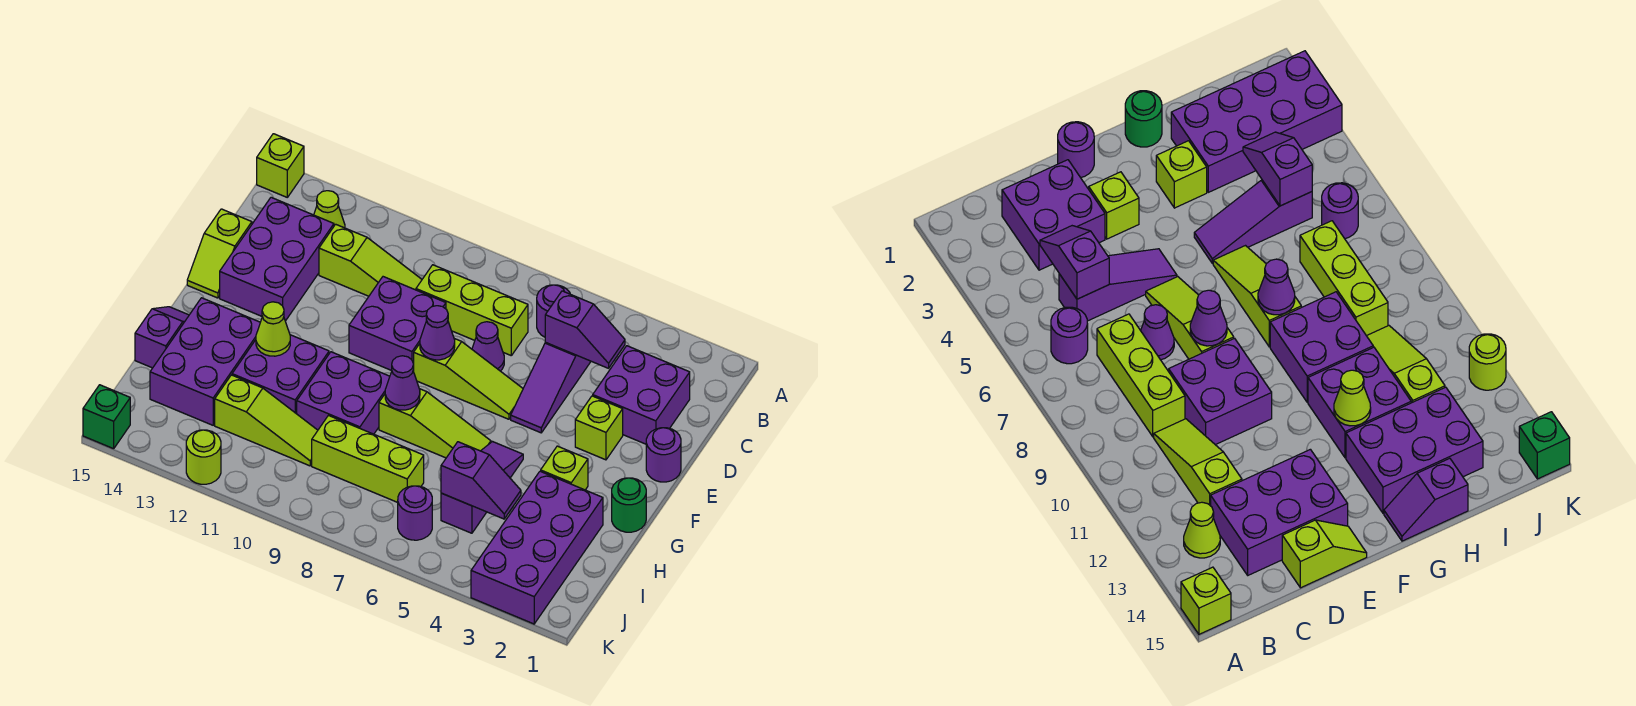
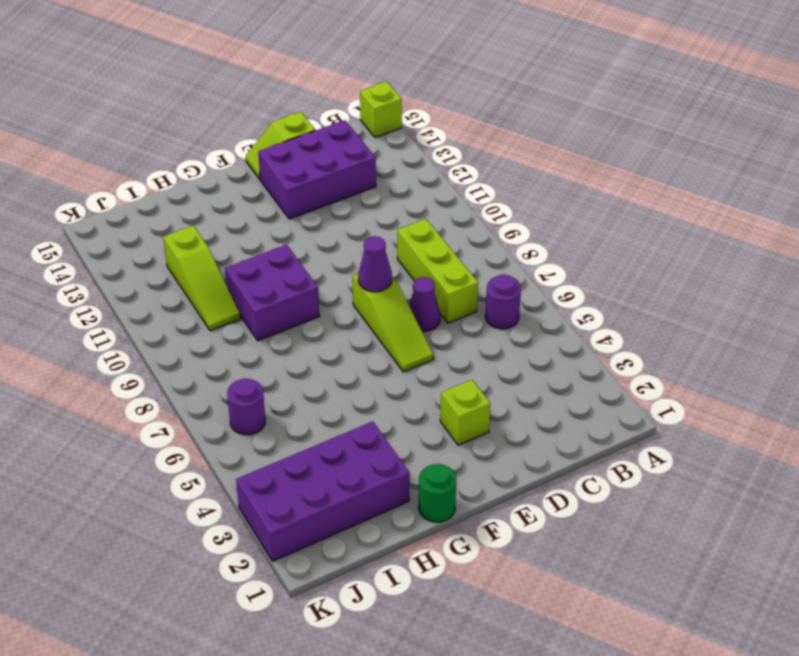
none -> lime 1x1 cone [314,191,345,228]
none -> purple 2x2 brick [593,346,690,444]
none -> purple 1x3 slope [511,342,591,433]
none -> lime 1x3 slope [319,224,422,296]

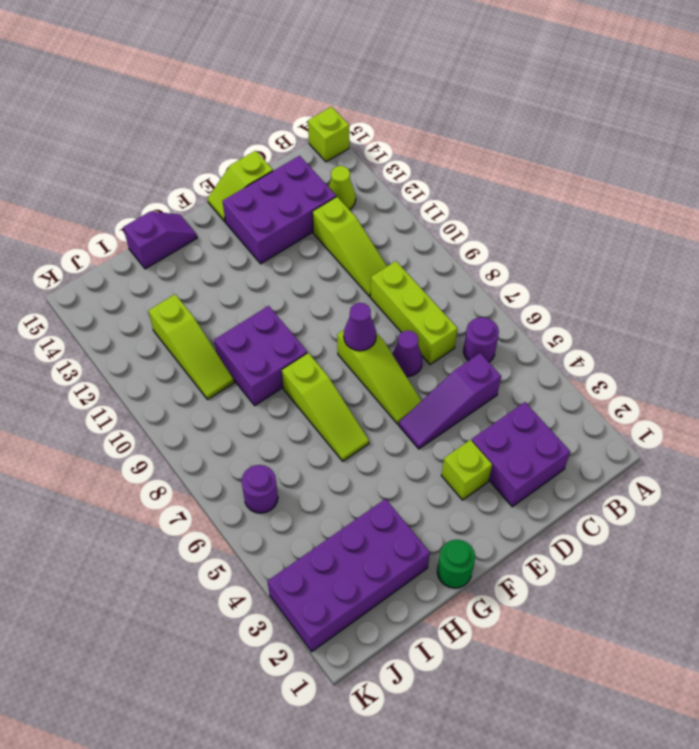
none -> purple 2x2 brick [349,277,446,371]
none -> purple 1x1 round brick [646,428,681,482]
none -> lime 1x1 brick [541,446,588,490]
none -> purple 1x3 slope [441,442,523,533]

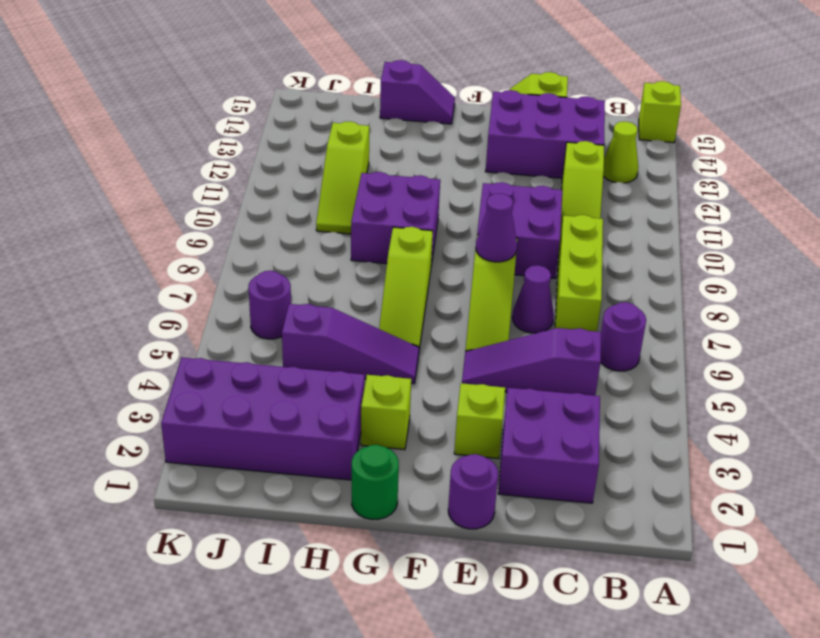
none -> purple 2x2 brick [232,335,329,414]
none -> purple 2x3 brick [150,298,260,425]
none -> lime 1x3 brick [312,416,424,502]
none -> lime 1x1 round brick [186,430,221,484]

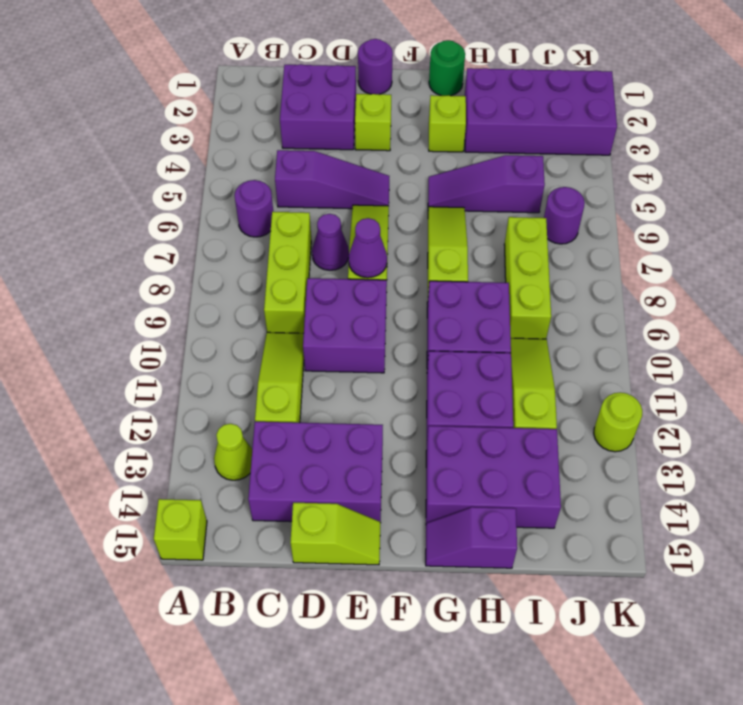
none -> green 1x1 brick [83,385,130,449]
none -> purple 1x2 slope [545,291,625,368]
none -> purple 1x1 cone [385,356,420,410]
none -> lime 1x1 cone [256,302,290,356]

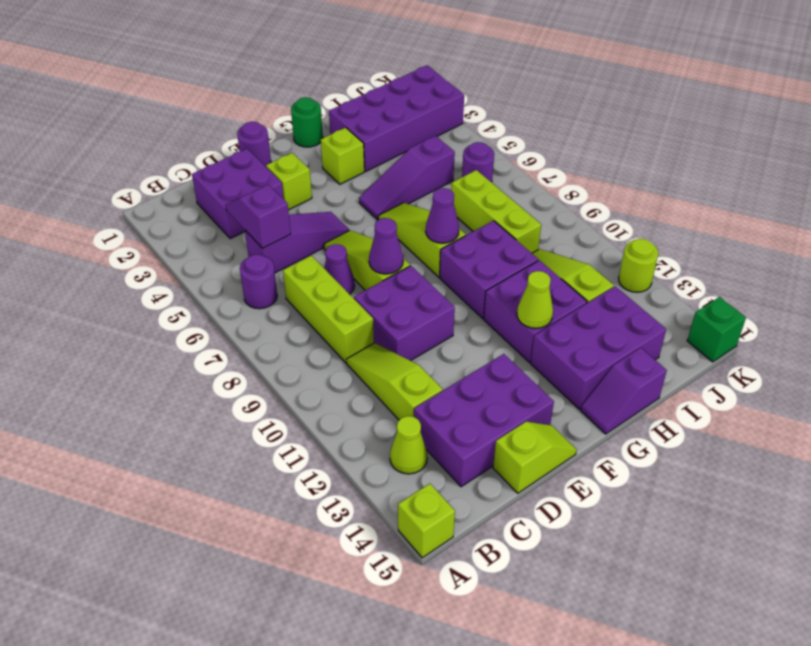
none -> purple 1x2 slope [441,442,521,519]

